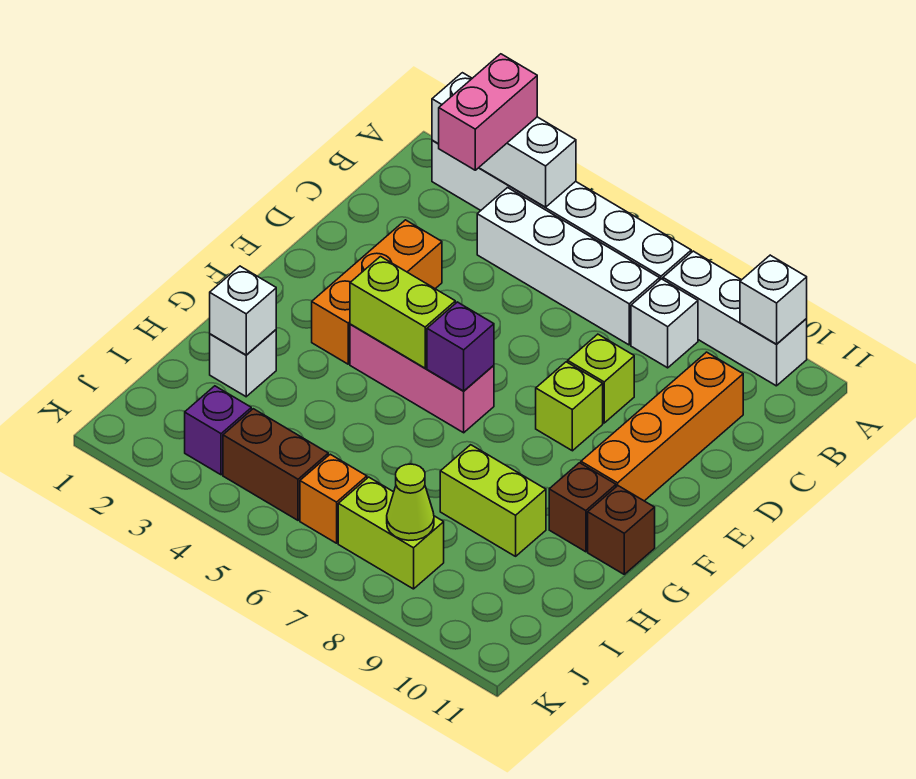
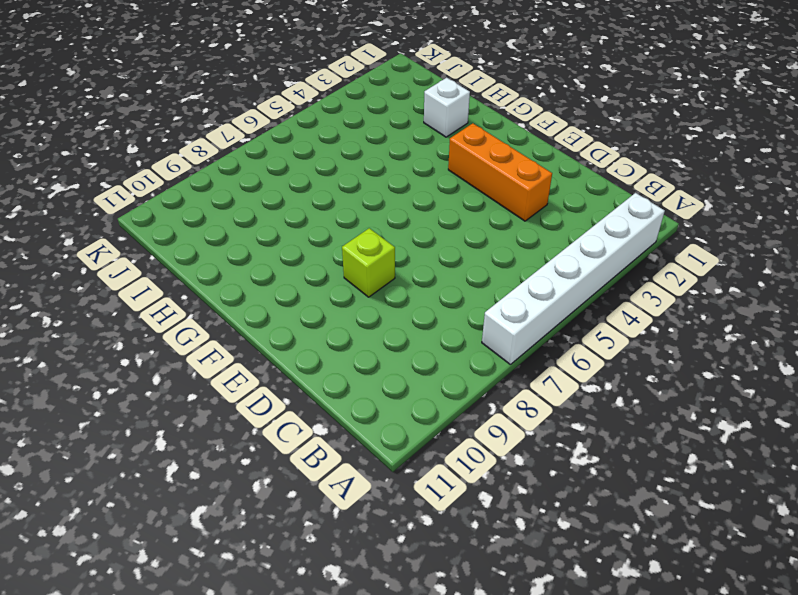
none -> white 1x3 brick [663,251,807,386]
none -> white 1x4 brick [477,188,660,345]
none -> white 1x1 brick [631,279,698,368]

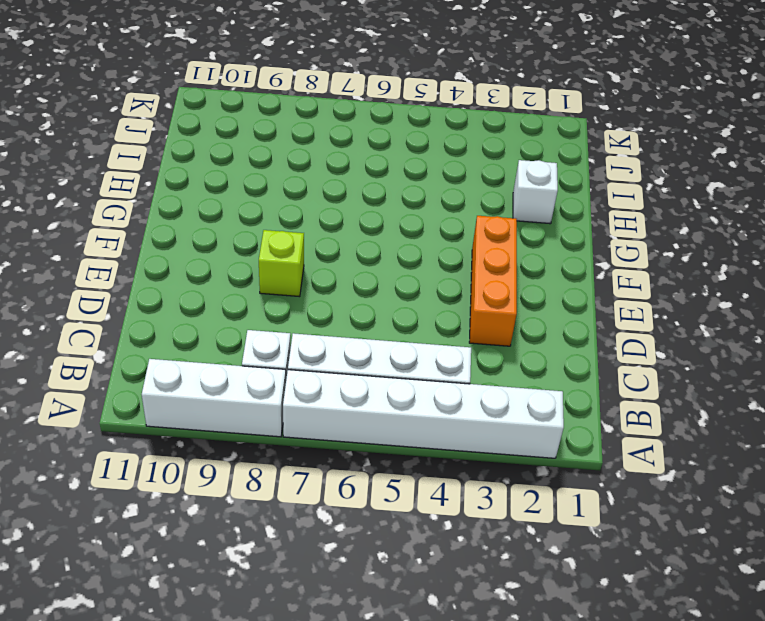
none -> orange 1x4 brick [581,352,743,501]
none -> lime 1x1 brick [568,334,634,423]
none -> pink 1x3 brick [350,324,494,433]

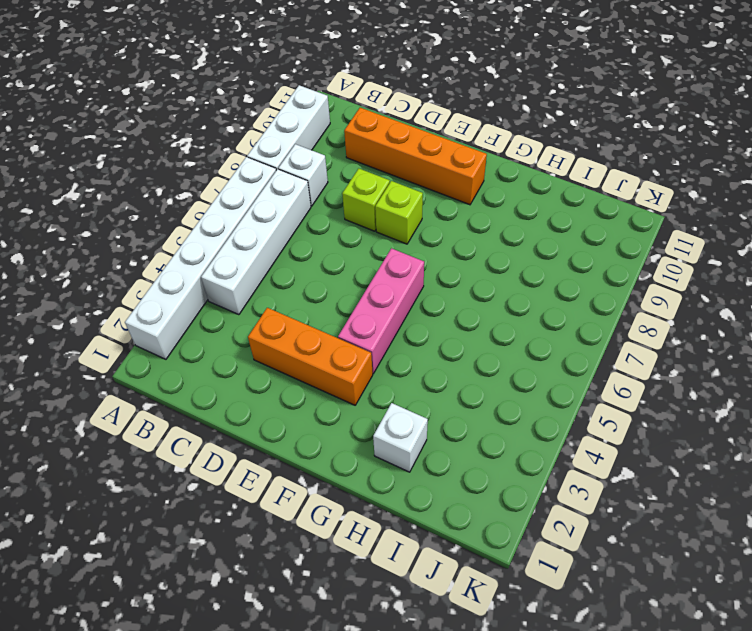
none -> brown 1x1 brick [549,463,616,552]
none -> brown 1x1 brick [588,486,655,574]
none -> lime 1x2 brick [440,445,546,556]

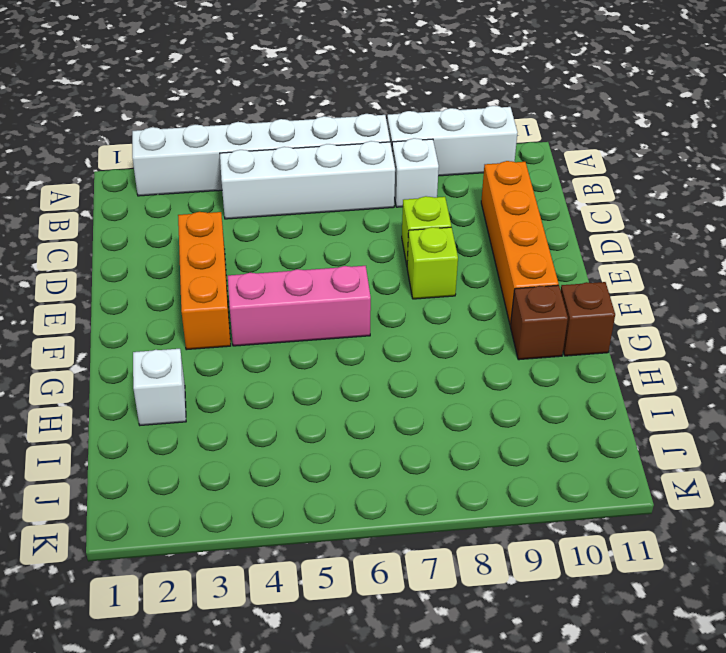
none -> lime 1x2 brick [440,445,546,556]
none -> purple 1x1 brick [185,386,251,475]
none -> brown 1x2 brick [223,409,328,520]

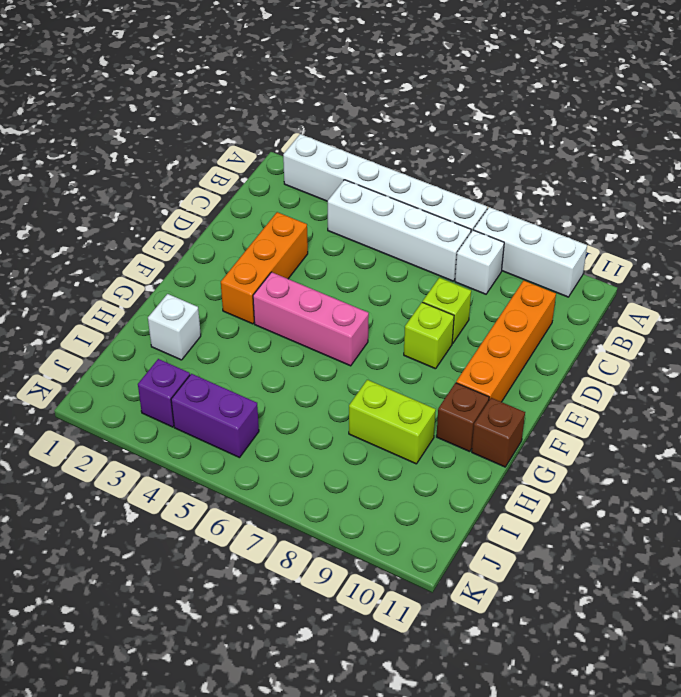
purple 1x2 brick [171,374,259,458] -> brown 1x2 brick [223,409,328,520]
none -> orange 1x1 brick [300,454,367,543]
none -> lime 1x2 brick [338,477,444,589]
none -> white 1x3 brick [432,73,576,207]

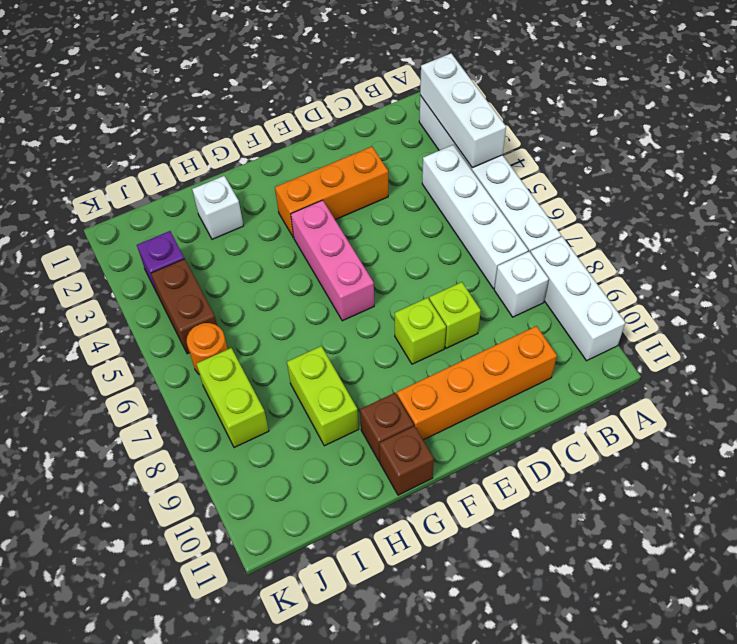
orange 1x1 round brick [187,323,228,374] -> orange 1x1 brick [300,454,367,543]
none -> white 1x1 brick [740,255,807,344]
none -> lime 1x2 brick [350,257,455,368]
none -> purple 1x1 brick [427,302,494,391]

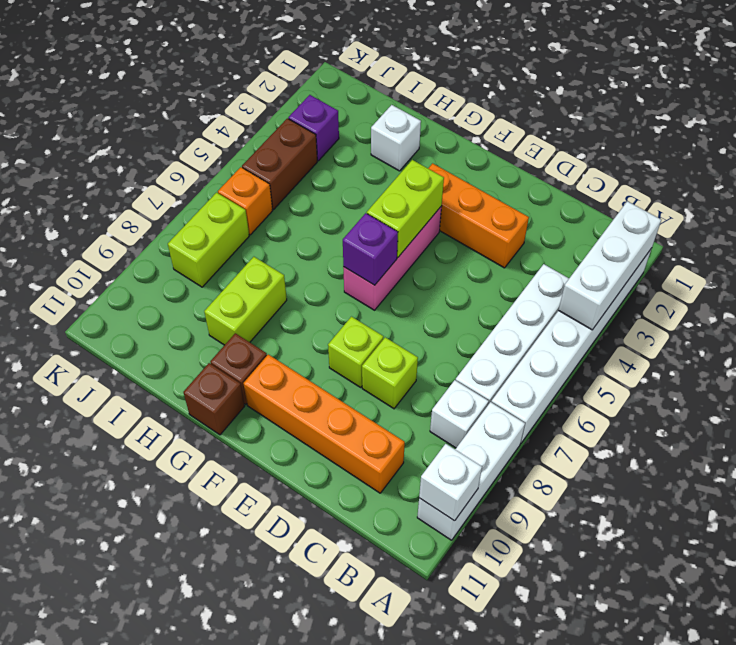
none -> white 1x1 brick [210,266,276,355]
none -> lime 1x1 cone [387,464,434,540]
none -> pink 1x2 brick [439,54,537,170]

